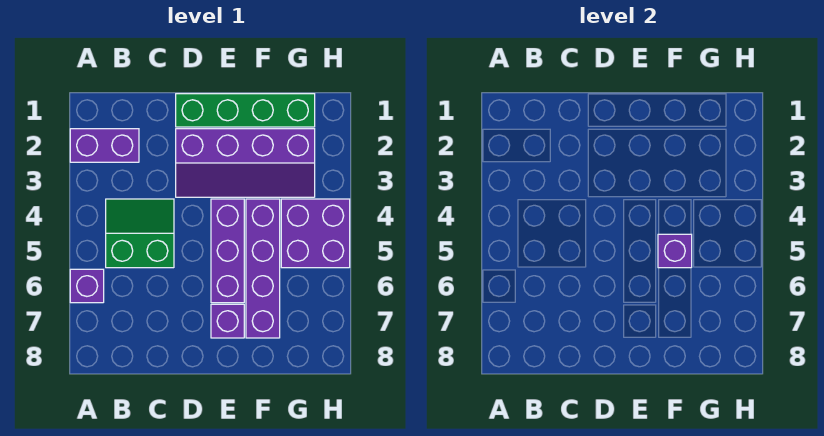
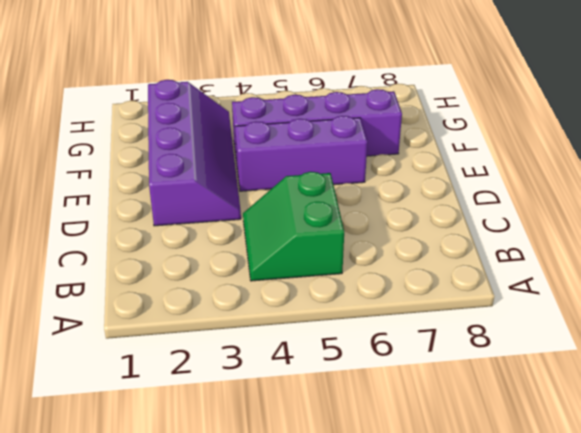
none -> purple 1x2 brick [70,129,139,162]
none -> purple 1x1 brick [70,269,104,303]

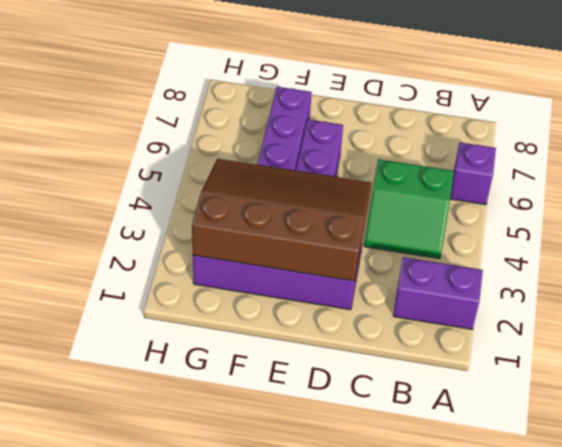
brown 3x4 slope [192,159,372,281] -> none
none -> green 1x4 brick [176,94,315,127]
none -> purple 1x1 brick [211,304,244,338]

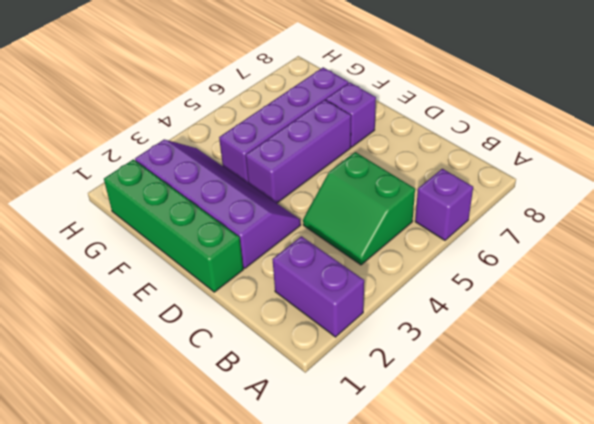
none -> purple 2x2 brick [281,199,350,268]
none -> purple 1x1 brick [658,234,692,268]

